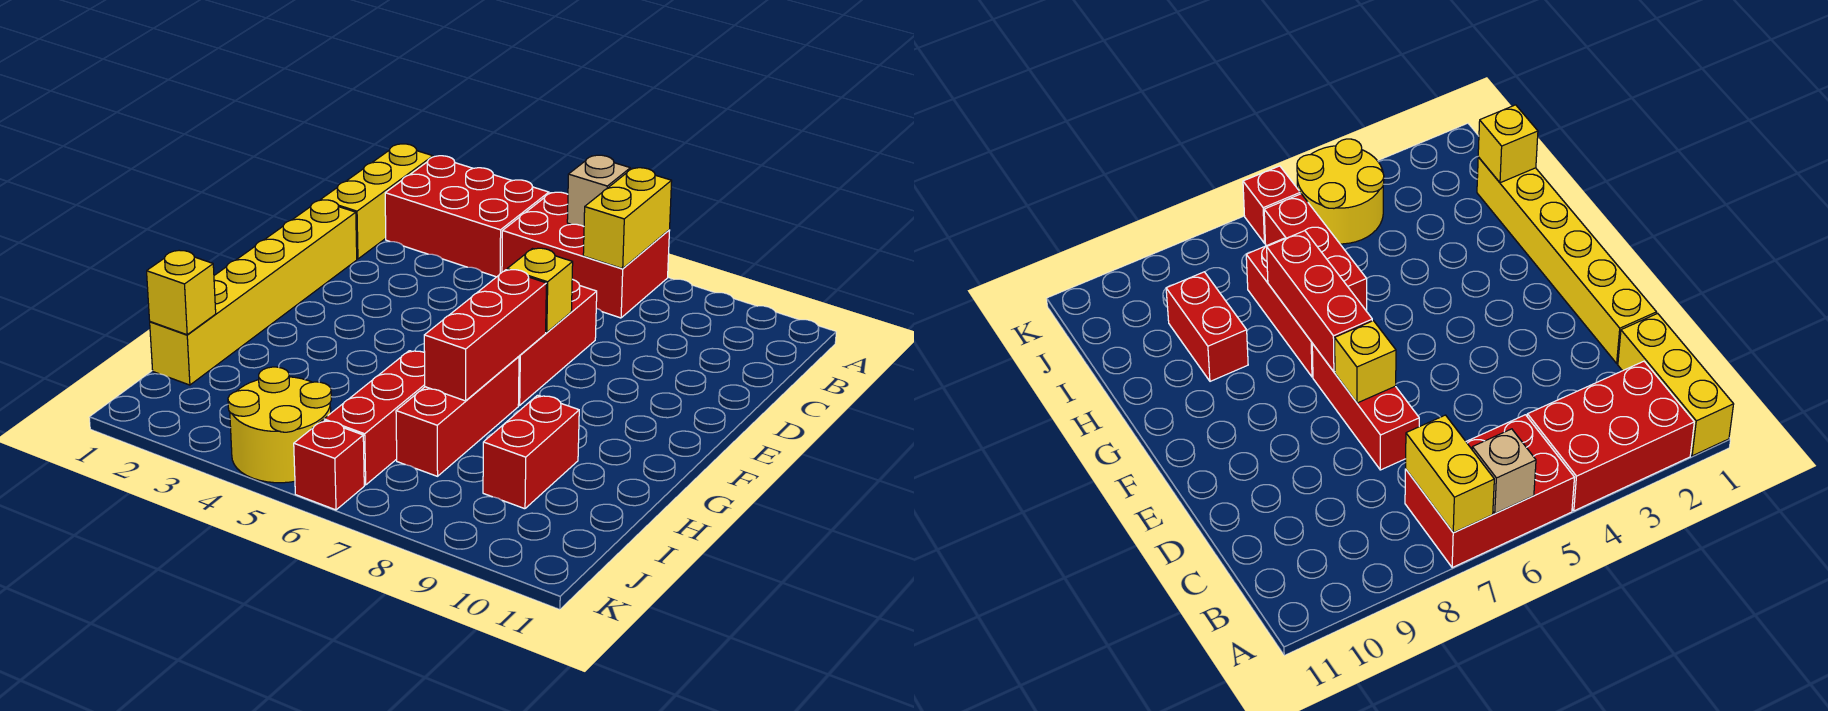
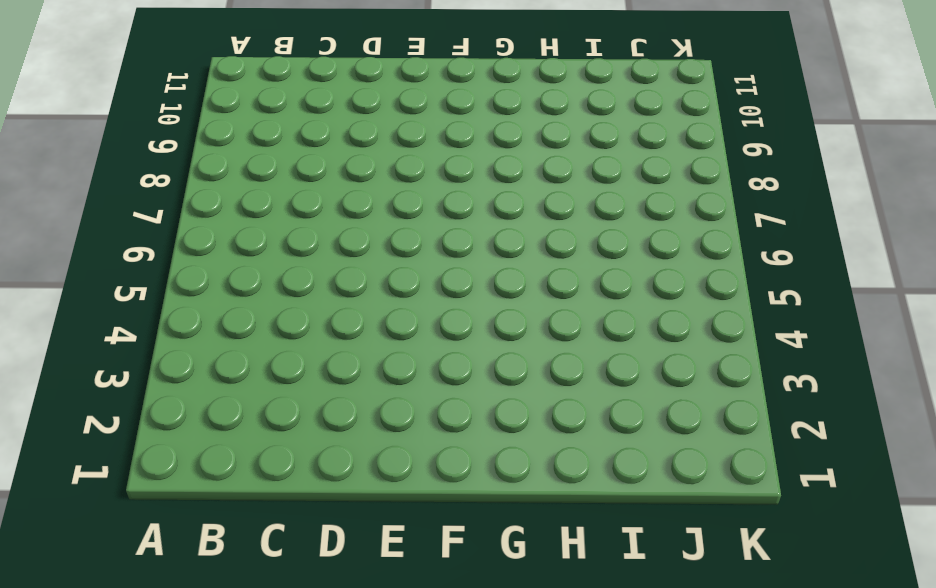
none -> yellow 1x3 brick [321,144,433,259]
none -> red 2x3 brick [385,156,549,277]
none -> red 2x3 brick [502,192,670,318]

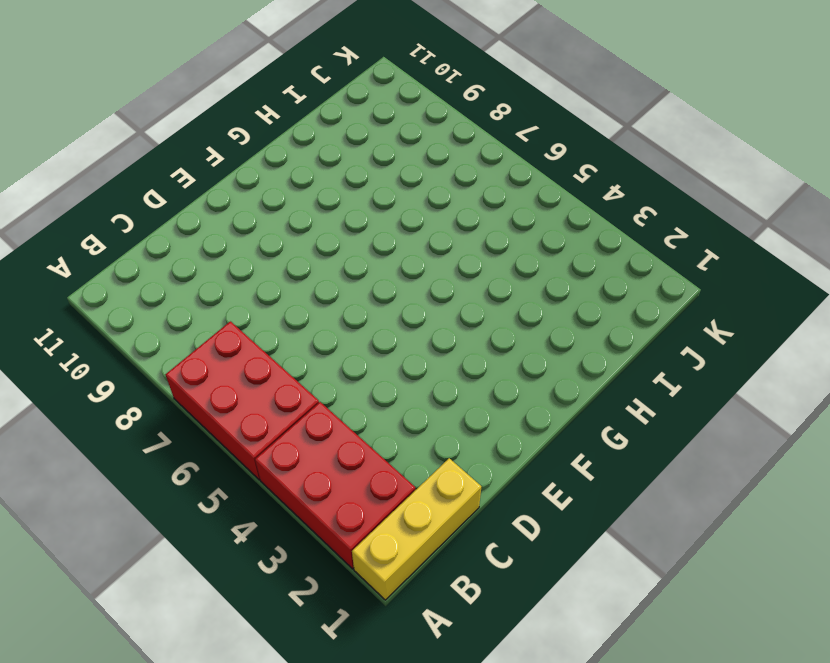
none -> yellow 1x6 brick [150,200,357,385]
none -> red 1x3 brick [518,279,597,405]
none -> red 1x3 brick [396,357,519,476]

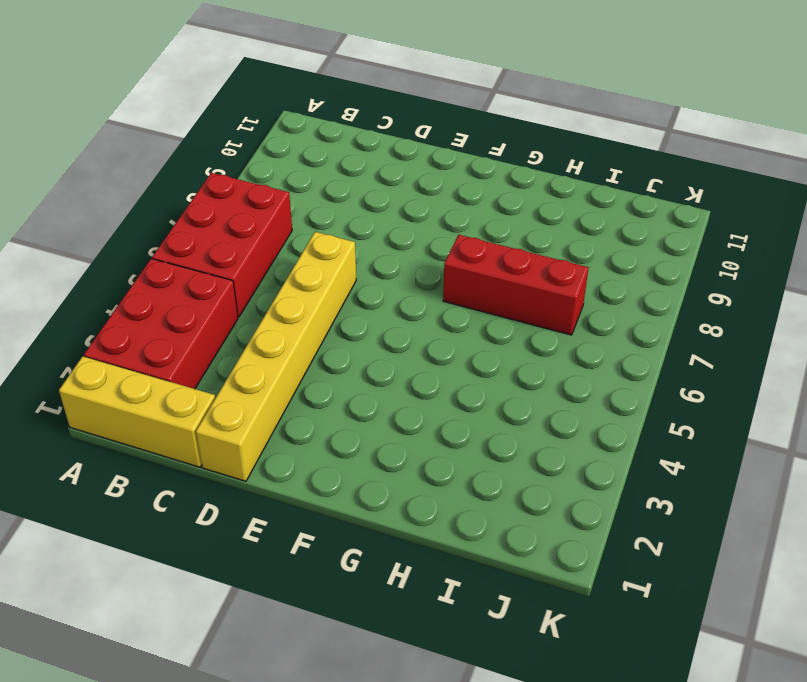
yellow 1x6 brick [196,232,356,481] -> yellow 1x6 brick turned to [150,200,357,385]
none -> red 1x3 brick [518,279,597,405]
none -> red 1x3 brick [324,351,425,485]
none -> red 1x2 brick [483,395,579,509]

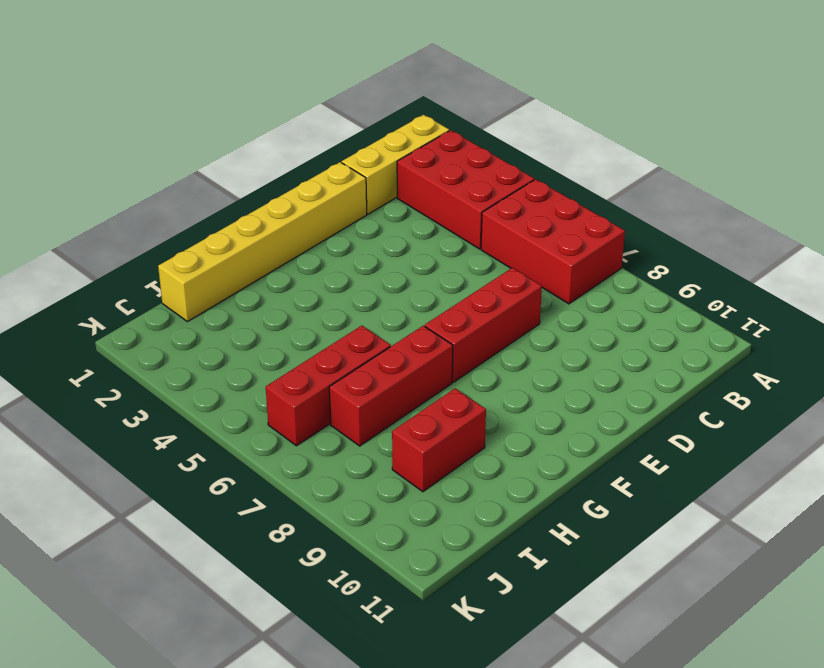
none -> yellow 2x2 round brick [228,367,331,483]
none -> red 1x1 brick [294,420,364,510]
none -> tan 1x1 brick [567,155,630,226]

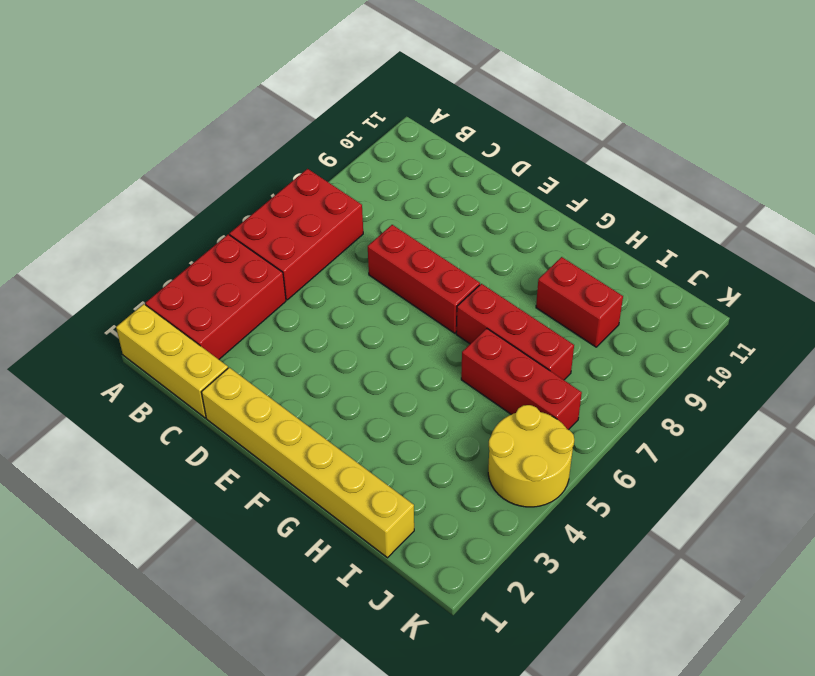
none -> red 1x1 brick [294,420,364,510]
none -> tan 1x1 brick [567,155,630,226]
none -> yellow 1x2 brick [583,168,672,269]

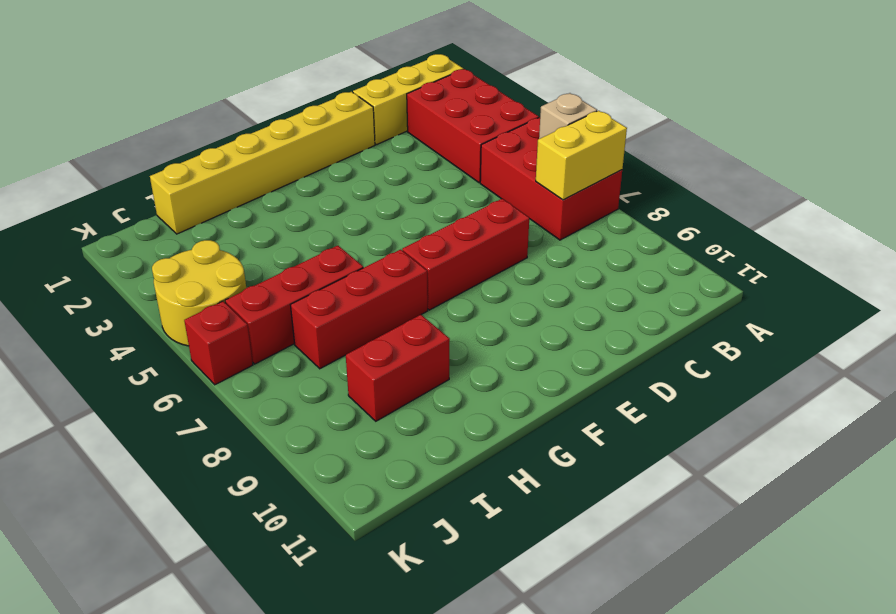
none -> yellow 1x1 brick [507,248,573,333]
none -> red 1x3 brick [424,270,546,401]
none -> yellow 1x1 brick [147,250,216,335]

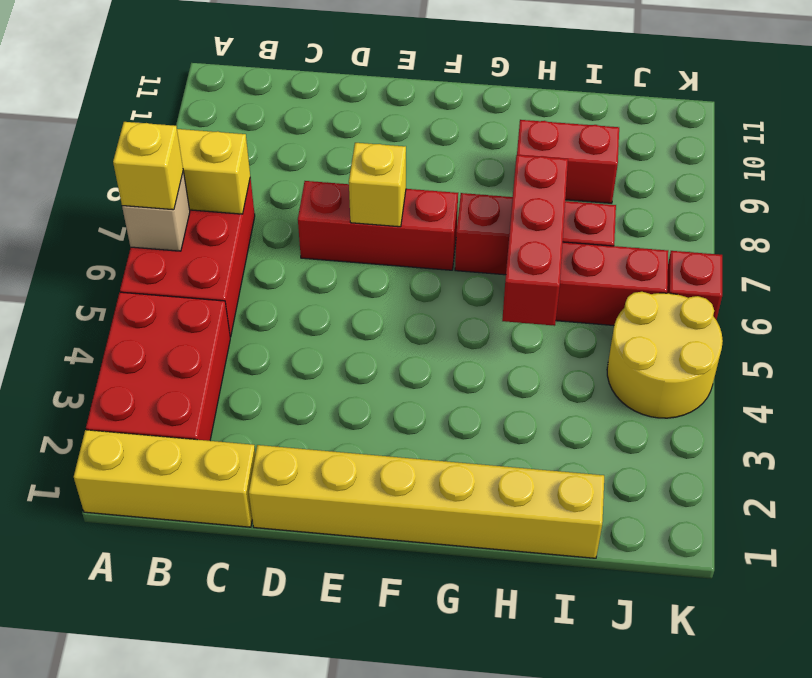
yellow 1x1 brick [113,122,183,210] -> yellow 1x1 brick moved to [147,250,216,335]
red 1x3 brick [502,155,568,326] -> red 1x3 brick turned to [424,270,546,401]

